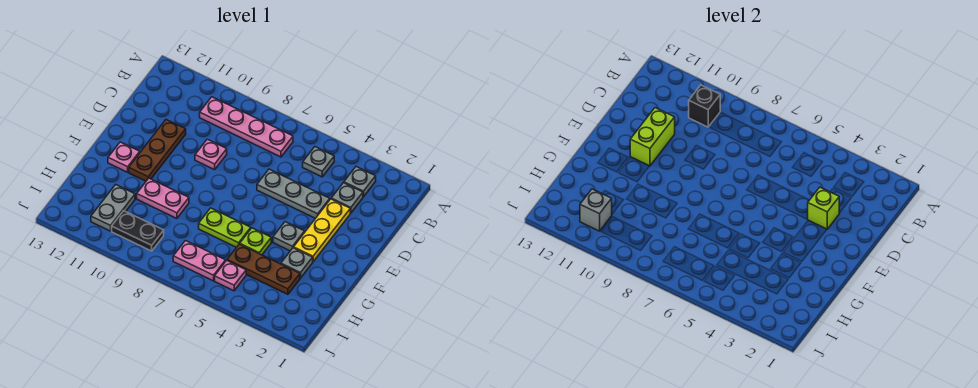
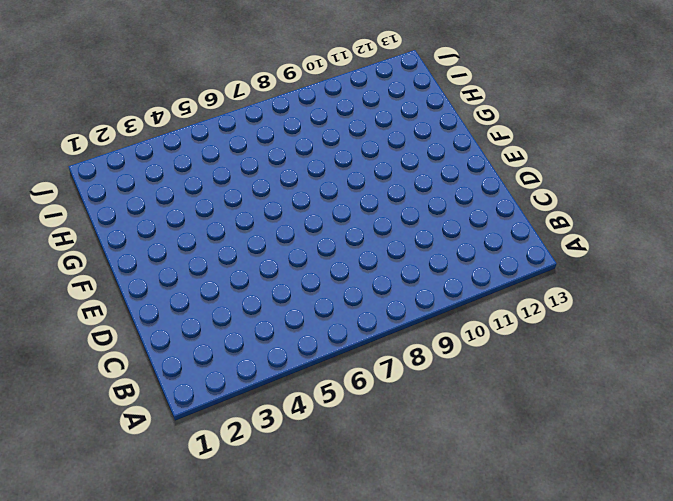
none -> grey 1x1 plate [344,167,376,197]
none -> grey 1x1 plate [303,147,334,177]
none -> pink 1x4 plate [200,97,293,157]

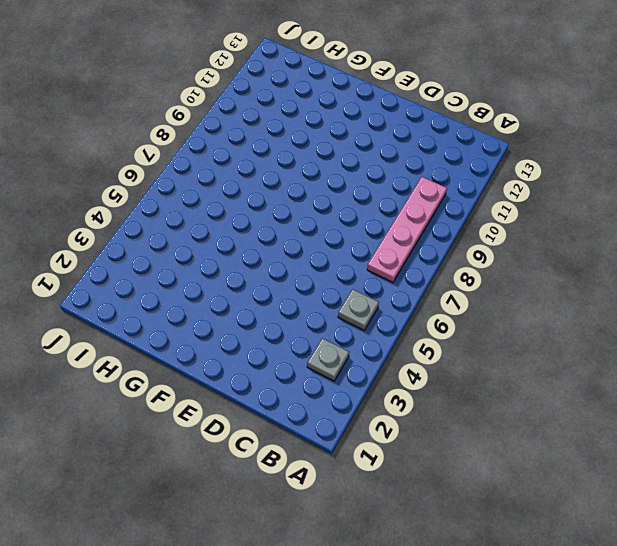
none -> grey 1x1 plate [331,183,363,213]
none -> yellow 1x3 plate [294,199,350,262]
none -> grey 1x3 plate [257,169,330,218]

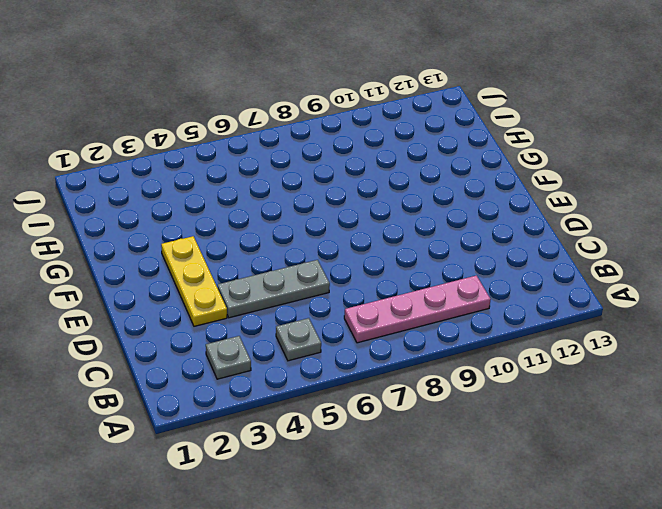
none -> grey 1x1 plate [331,183,363,213]
none -> pink 1x1 plate [195,139,227,170]
none -> brown 1x3 plate [129,120,186,181]

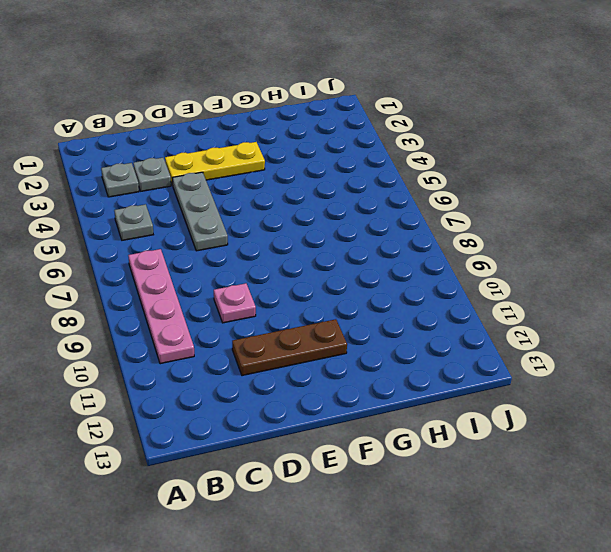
none -> grey 1x1 plate [273,222,305,251]
none -> pink 1x1 plate [108,142,140,172]
none -> grey 1x1 plate [281,248,313,278]

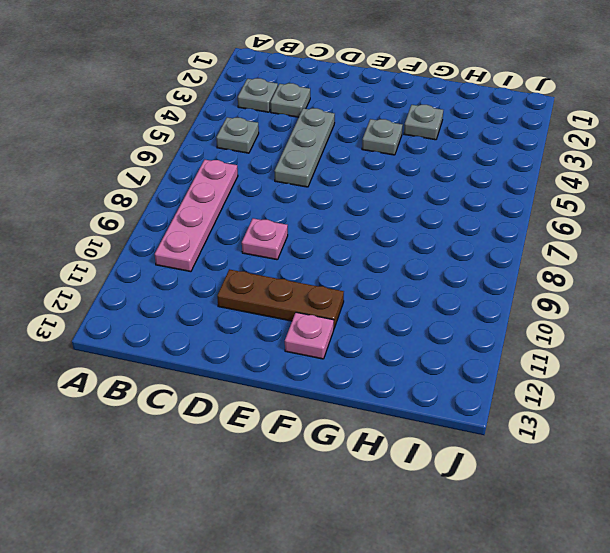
none -> yellow 1x3 plate [294,199,350,262]
none -> lime 1x1 plate [240,228,271,255]
none -> lime 1x2 plate [199,208,251,247]

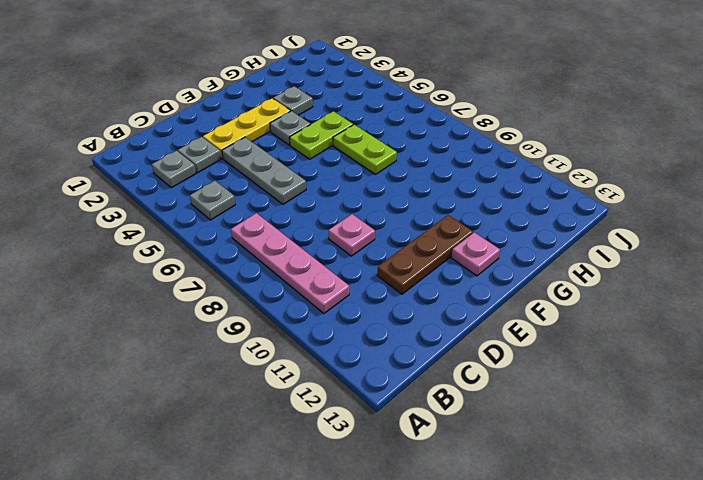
lime 1x2 plate [290,111,353,159] -> lime 1x1 plate [240,228,271,255]
none -> pink 1x2 plate [137,178,189,218]
none -> brown 1x3 plate [227,244,300,294]
none -> grey 1x2 plate [91,185,135,231]

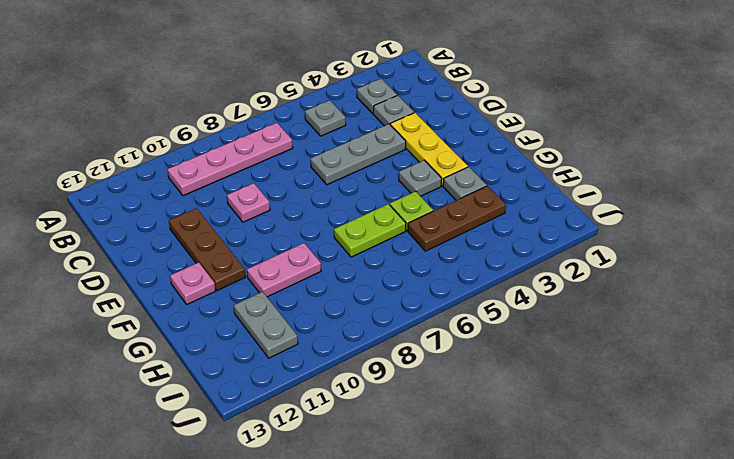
none -> pink 1x1 plate [215,261,246,291]
none -> pink 1x2 plate [173,241,226,281]
none -> black 1x2 plate [112,211,164,251]

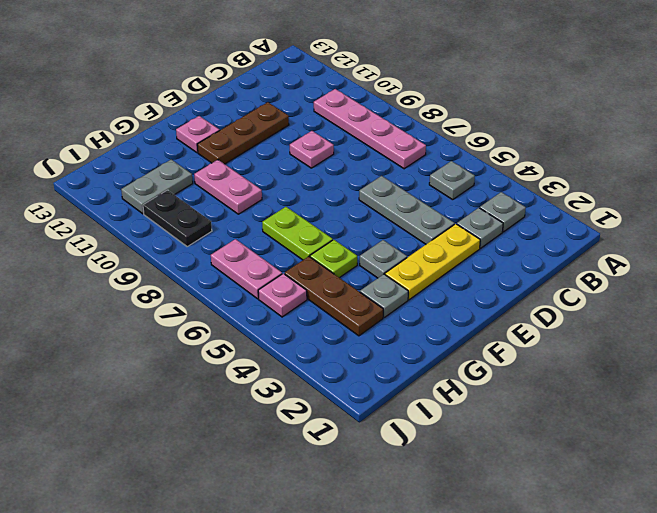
none -> black 1x1 brick [689,85,720,127]
none -> lime 1x1 brick [808,187,839,229]
none -> lime 1x2 brick [630,108,675,166]

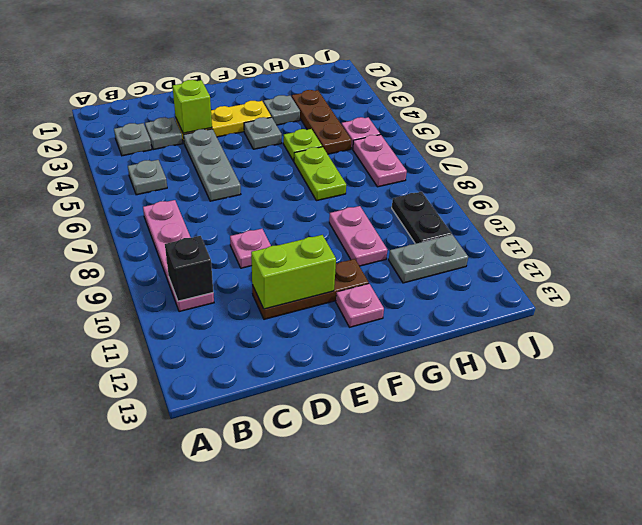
none -> grey 1x1 brick [580,189,612,231]

